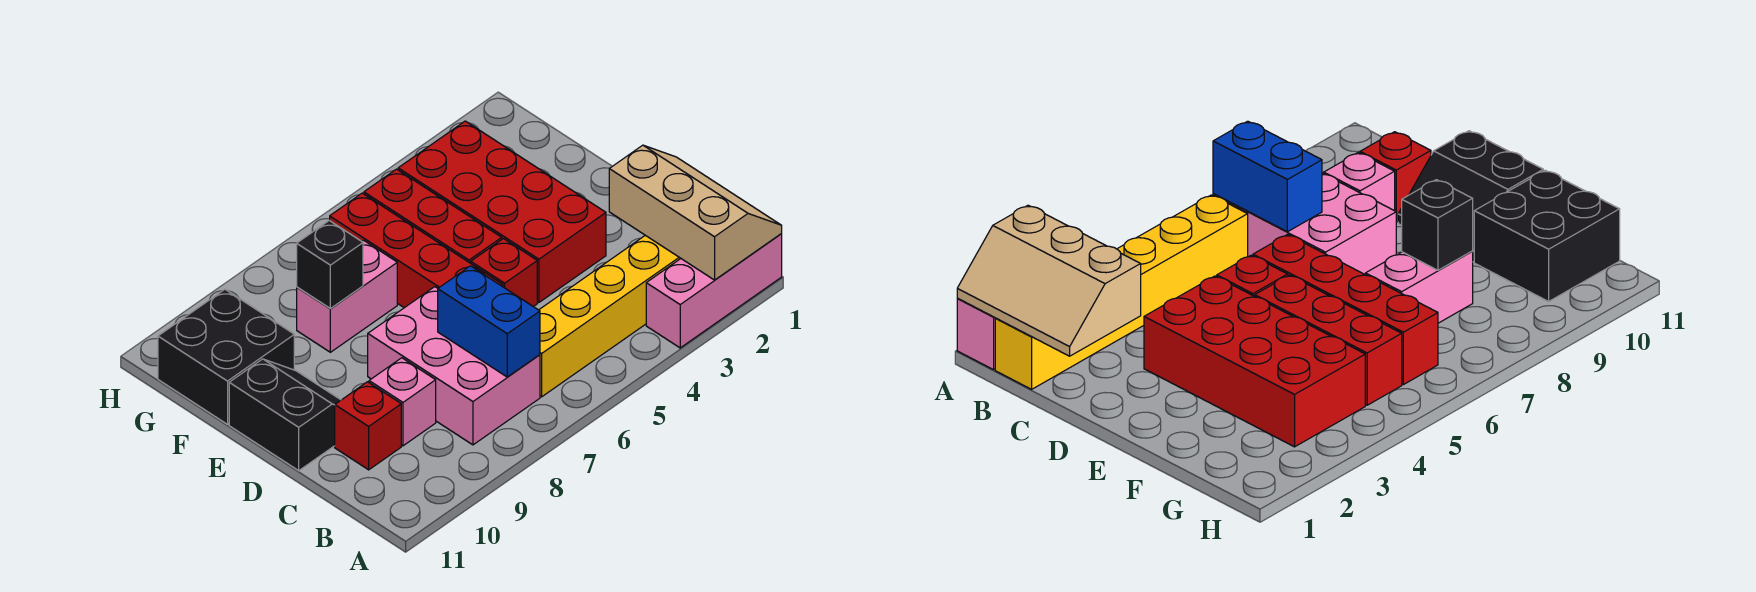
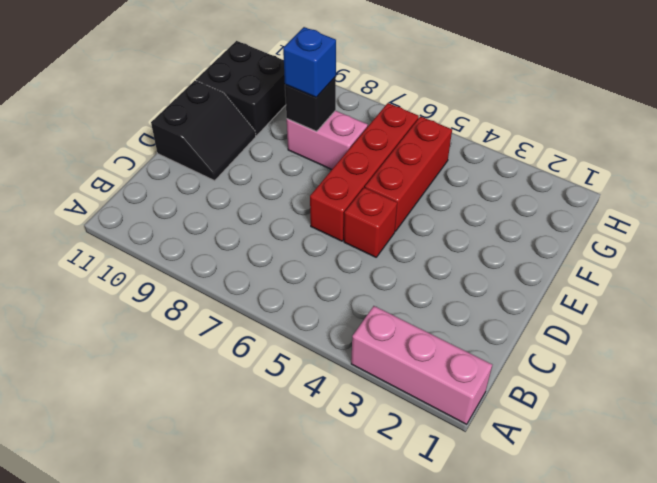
blue 1x1 brick [283,27,336,97] -> none
none -> yellow 1x6 brick [539,235,681,397]
none -> pink 2x3 brick [368,287,540,445]
none -> pink 1x1 brick [369,358,436,446]

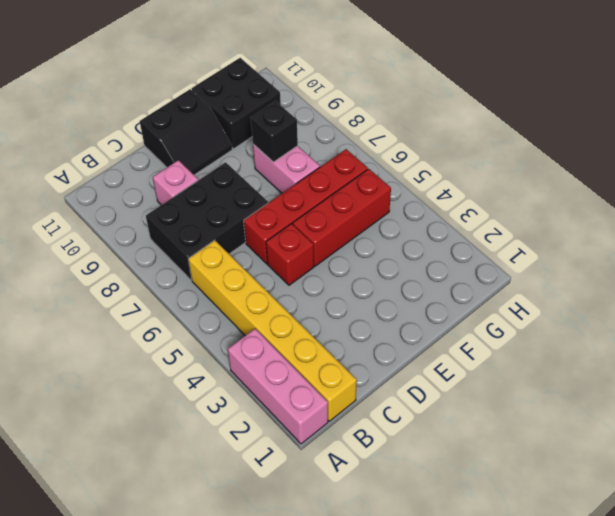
black 2x3 brick [146,162,268,280] -> pink 2x3 brick [368,287,540,445]
none -> red 1x1 brick [335,382,401,470]
none -> red 2x4 brick [398,121,606,302]
none -> tan 2x3 slope [609,145,782,280]

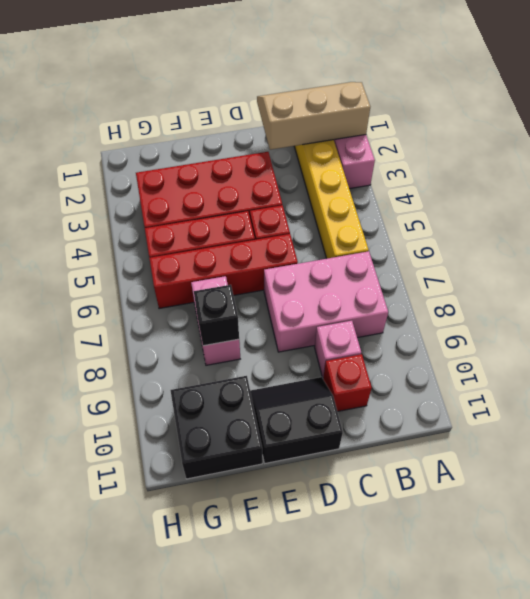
none -> blue 1x2 brick [438,266,540,377]

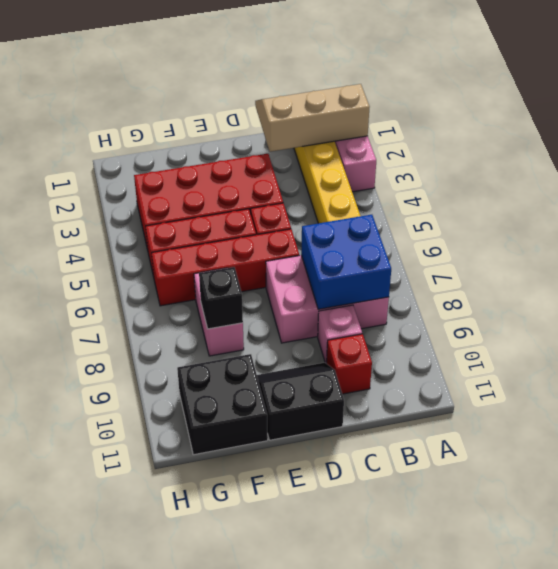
blue 2x2 brick [301,215,391,309] -> blue 1x2 brick [438,266,540,377]

